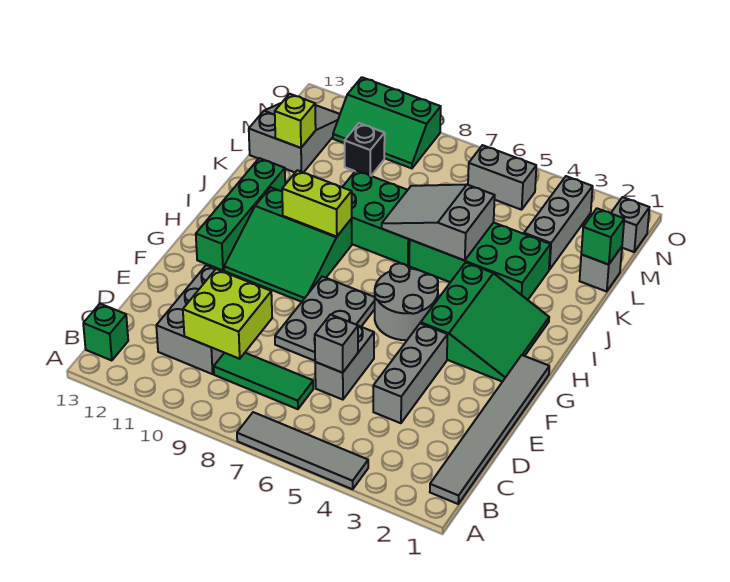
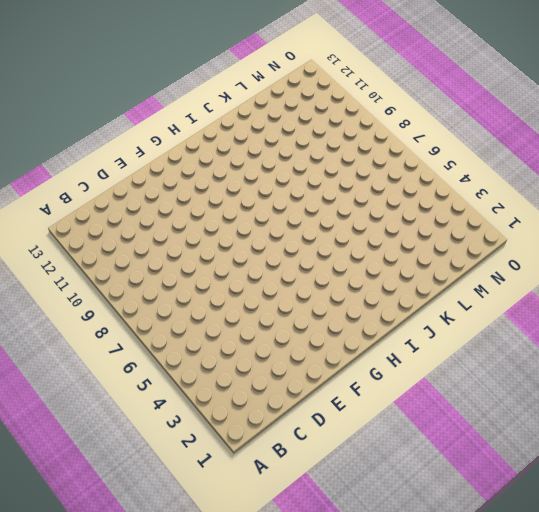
none -> grey 1x4 tile [237,412,368,489]
none -> grey 1x6 tile [430,355,549,504]
none -> green 1x1 brick [83,304,128,361]

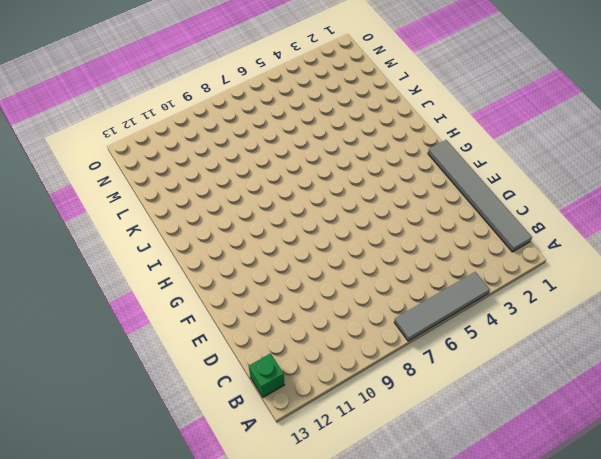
none -> green 1x3 tile [214,353,313,409]
none -> grey 2x3 brick [156,265,224,374]
none -> grey 1x3 brick [373,323,448,423]

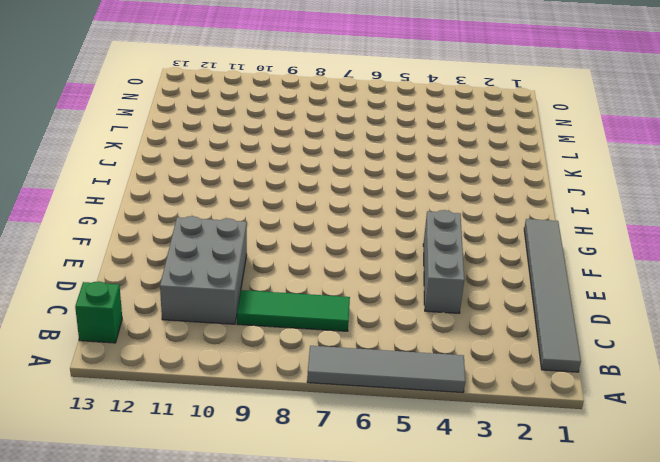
none -> grey 1x2 brick [315,326,374,400]
none -> grey 2x3 plate [275,277,375,361]
none -> green 3x3 slope [421,262,549,382]

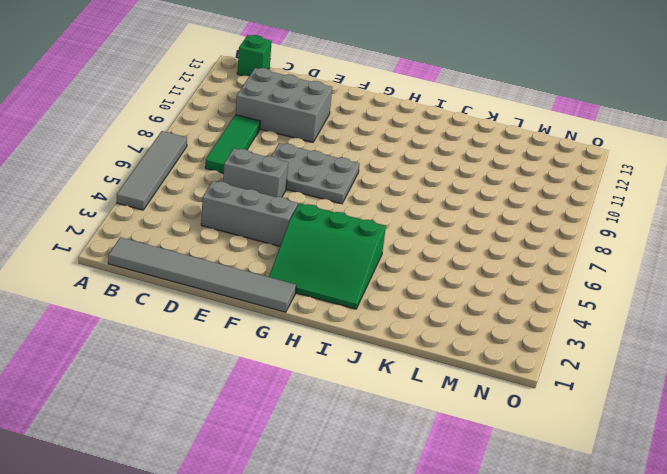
none -> grey 2x2 round brick [375,263,438,340]
none -> green 3x3 slope [224,187,352,302]
none -> green 1x4 brick [196,158,285,270]

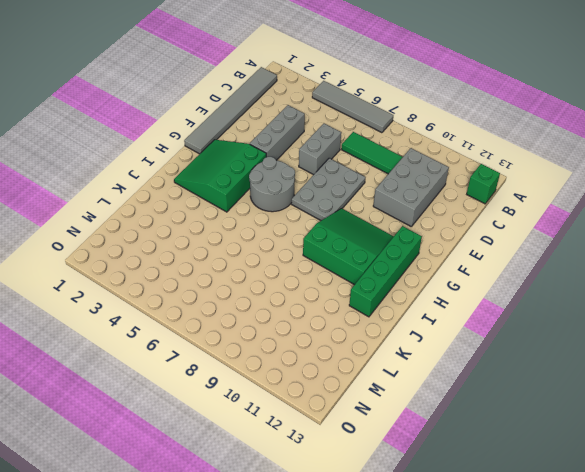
none -> green 2x4 brick [409,222,550,300]
none -> green 2x3 brick [343,170,410,266]
none -> grey 1x1 brick [580,247,622,291]

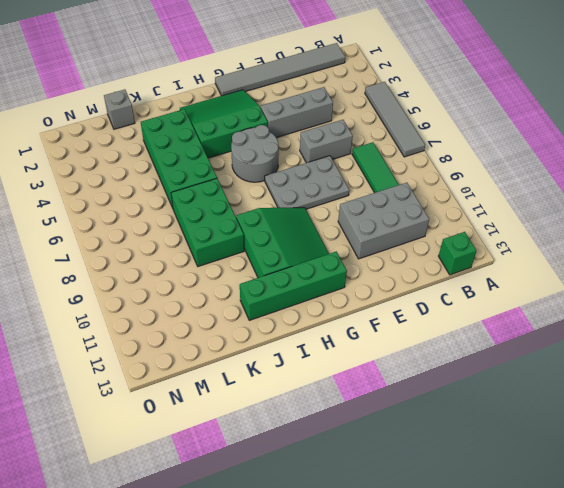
none -> grey 1x3 brick [524,176,593,270]
none -> grey 2x3 slope [249,103,340,173]
none -> black 1x1 brick [345,123,385,176]

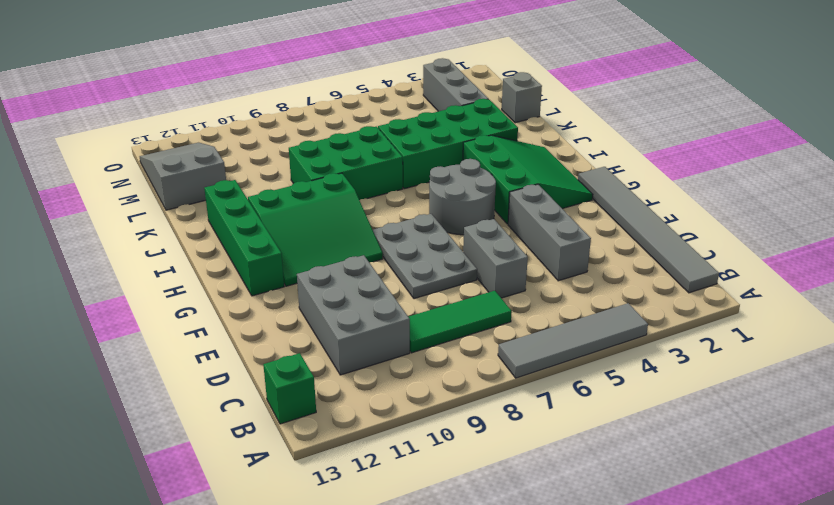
none -> black 1x1 brick [345,123,385,176]
none -> grey 1x1 brick [611,197,649,252]
none -> grey 1x2 brick [468,145,536,210]

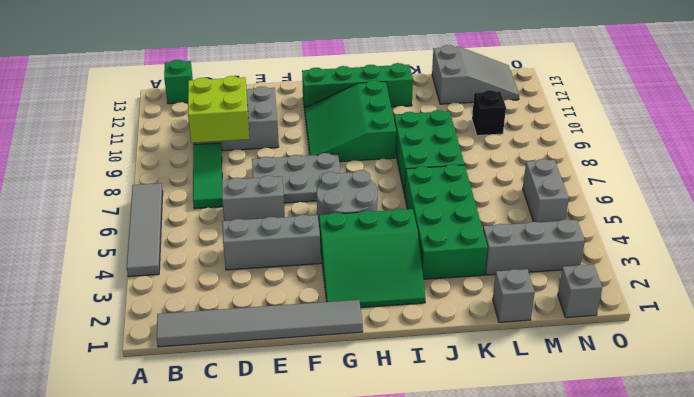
none -> green 2x3 slope [333,77,441,168]
none -> grey 1x1 brick [315,315,358,373]
none -> lime 1x2 brick [282,170,352,237]

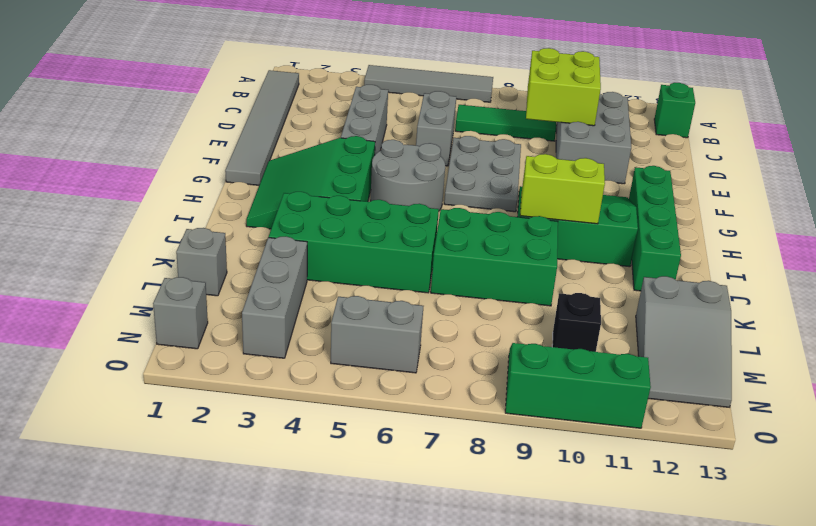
none -> grey 1x1 brick [315,315,358,373]
none -> grey 2x3 slope [382,184,495,261]
none -> green 1x1 brick [581,208,624,265]

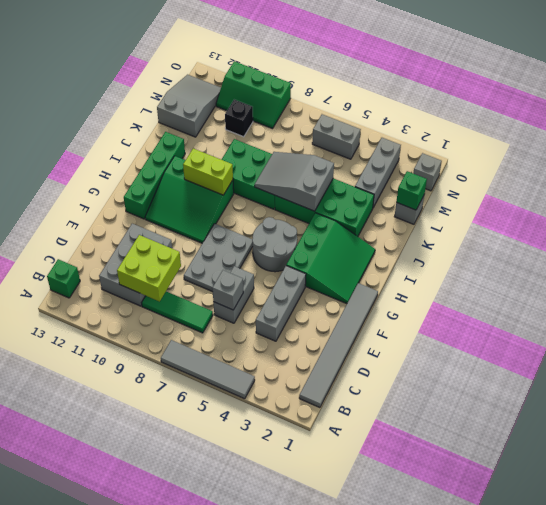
none -> lime 1x1 brick [275,94,316,148]

